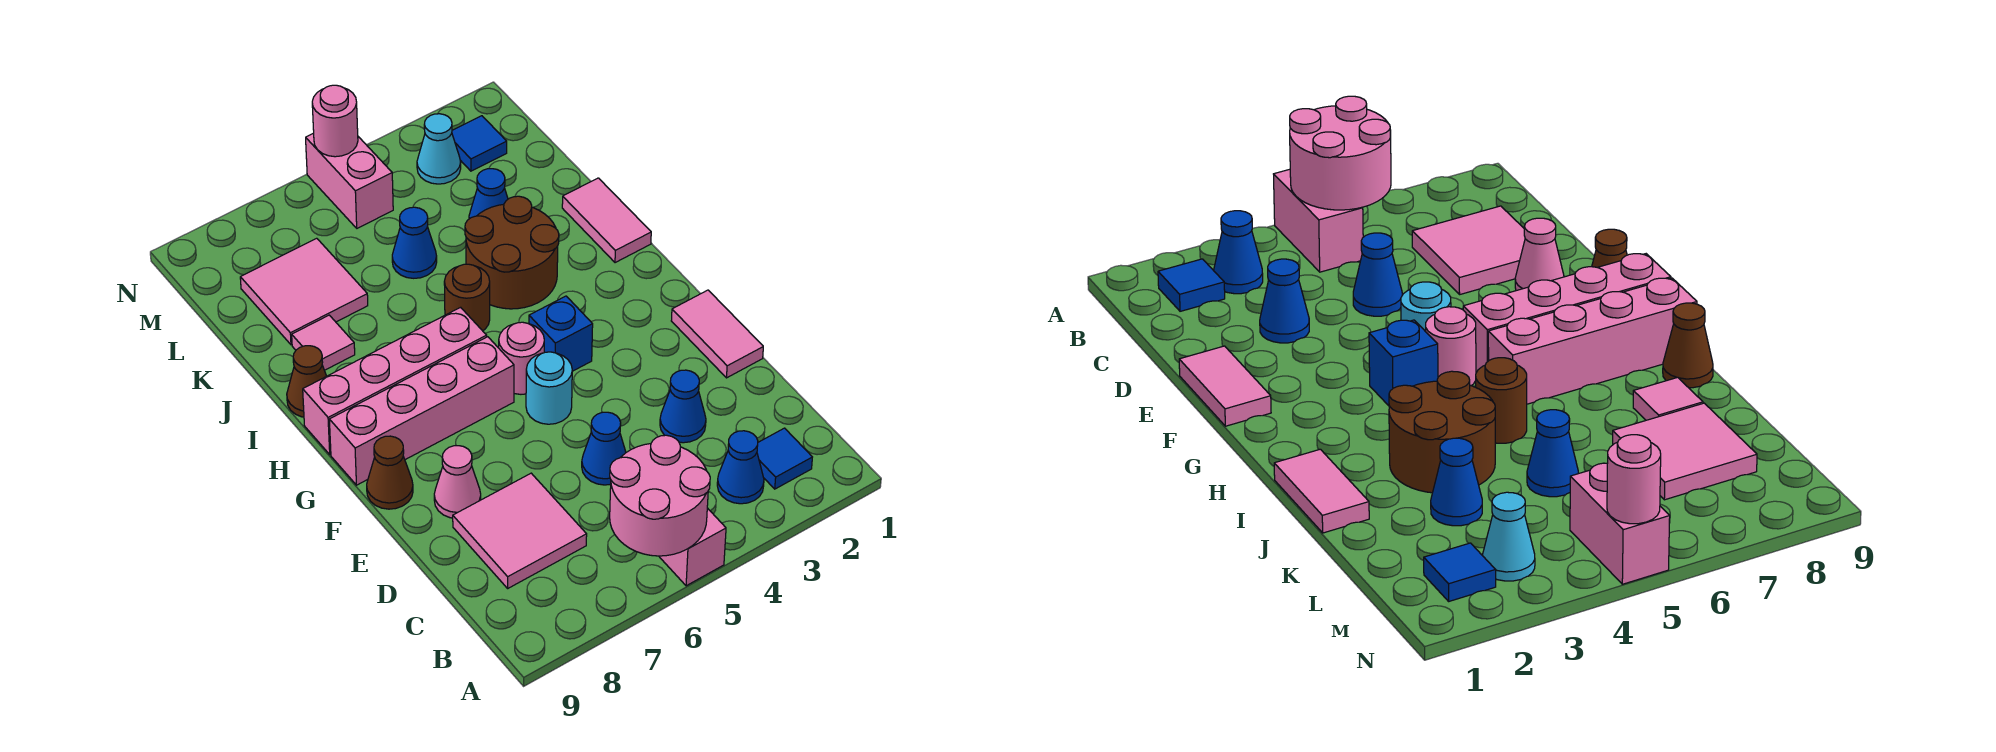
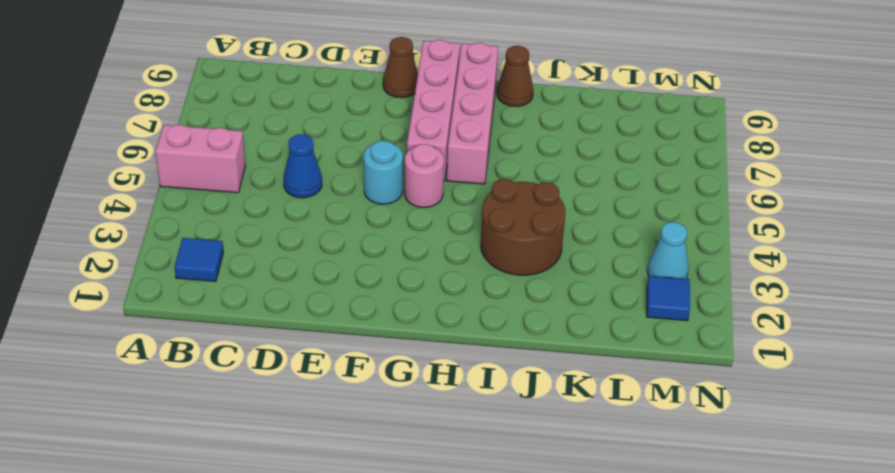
none -> blue 1x1 cone [717,431,764,504]
none -> pink 2x2 tile [453,473,587,588]
none -> blue 1x1 cone [660,370,706,443]

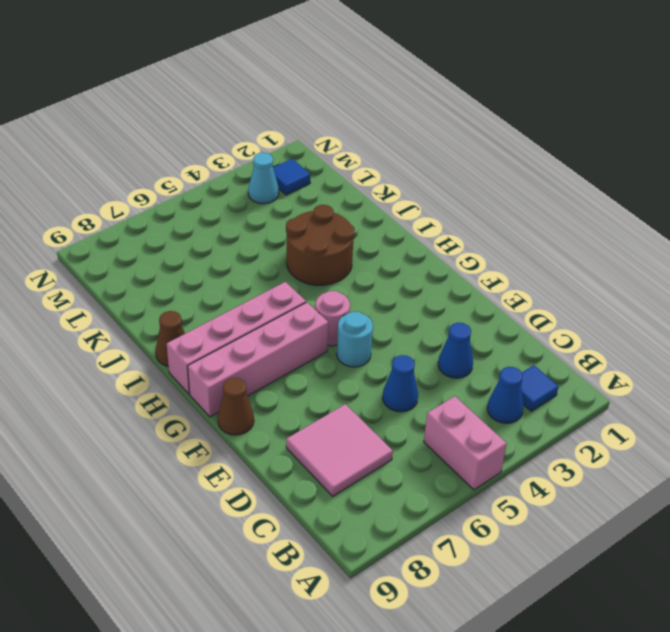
none -> pink 1x2 tile [671,290,763,378]
none -> pink 1x1 cone [434,446,481,518]
none -> blue 1x1 brick [529,296,593,371]

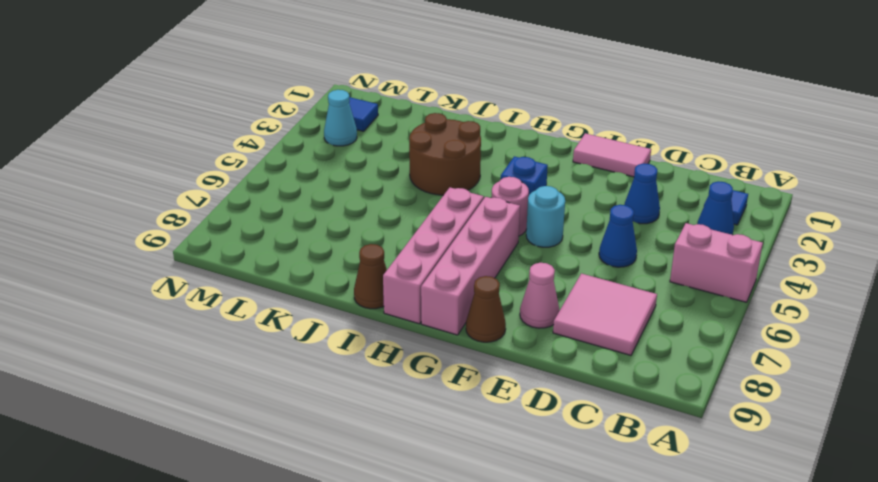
none -> pink 1x2 tile [562,178,651,263]
none -> brown 1x1 round brick [444,264,490,331]
none -> pink 1x1 tile [292,315,355,370]

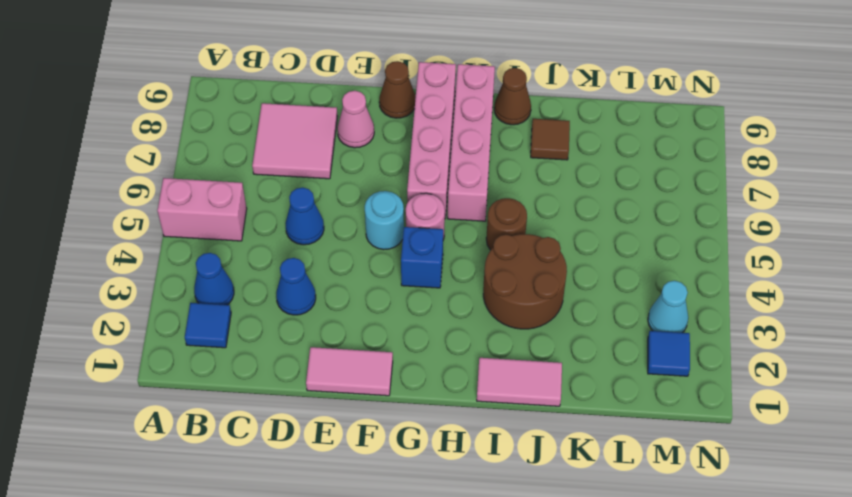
brown 1x1 tile [531,119,570,160] -> pink 1x1 tile [292,315,355,370]
none -> blue 1x1 cone [469,169,508,219]
none -> blue 1x1 cone [392,207,437,278]
none -> pink 2x2 tile [240,238,368,345]

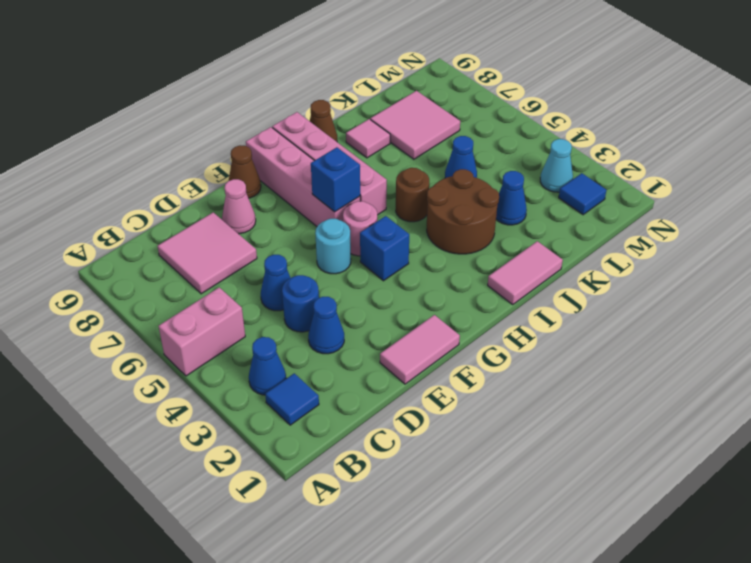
blue 1x1 round brick [282,275,319,332] -> none
blue 1x1 brick [311,147,360,212] -> none
none -> pink 1x2 brick [306,133,393,228]
none -> pink 2x2 round brick [610,435,710,556]
none -> pink 1x1 round brick [312,85,358,157]

